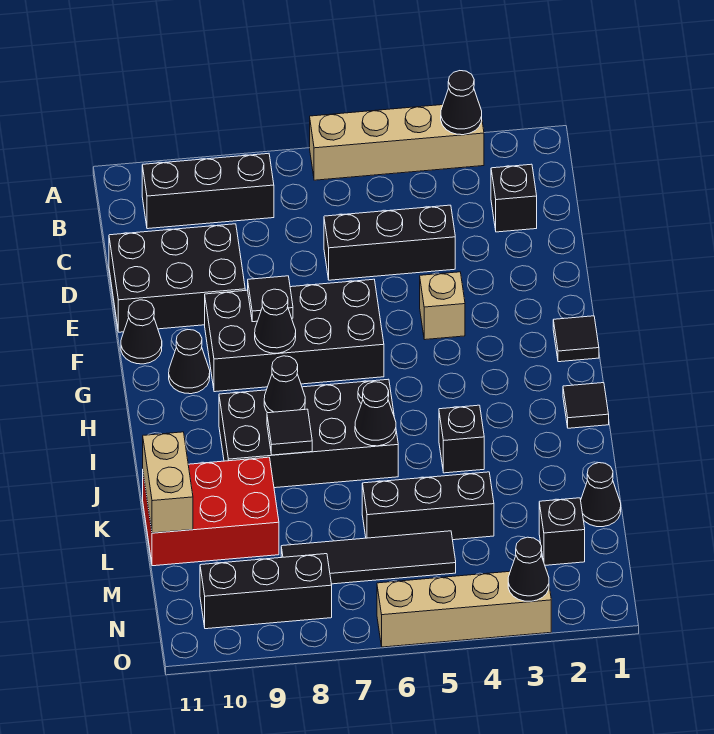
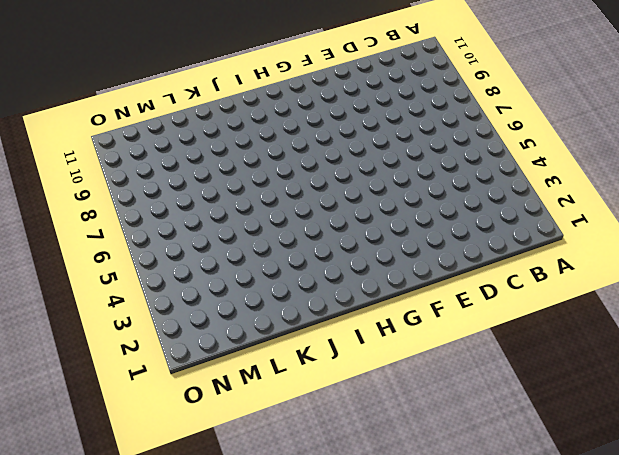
none -> tan 1x4 brick [310,101,484,180]
none -> black 1x3 brick [142,153,274,229]
none -> black 1x1 brick [491,164,537,232]

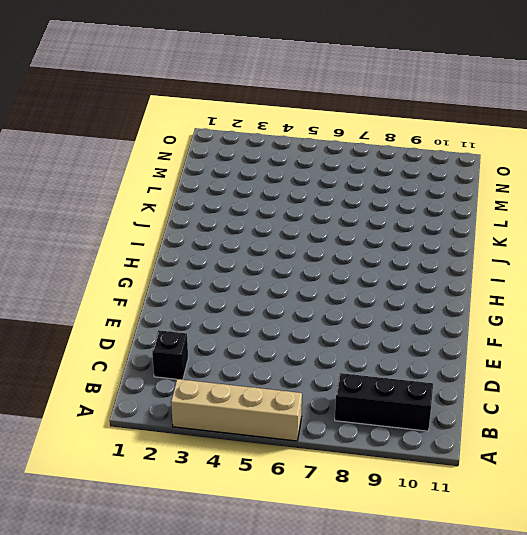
none -> black 1x3 brick [324,205,455,280]
none -> black 2x3 brick [109,224,245,332]
none -> tan 1x1 brick [420,272,465,340]

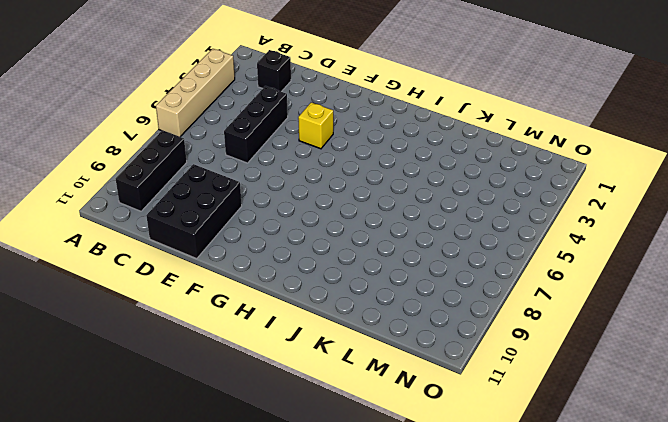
yellow 1x1 brick [298,102,333,149] -> tan 1x1 brick [420,272,465,340]
none -> black 2x4 brick [205,279,384,392]
none -> black 1x1 cone [121,300,162,364]
none -> black 1x1 tile [553,316,599,362]

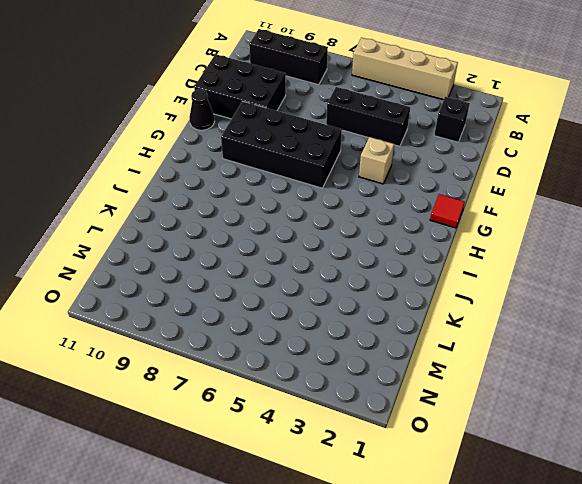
red 1x1 tile [430,194,465,228] -> black 1x1 tile [553,316,599,362]
none -> black 1x1 cone [169,329,210,394]
none -> black 1x1 tile [563,383,609,428]
none -> black 2x4 brick [219,379,398,488]

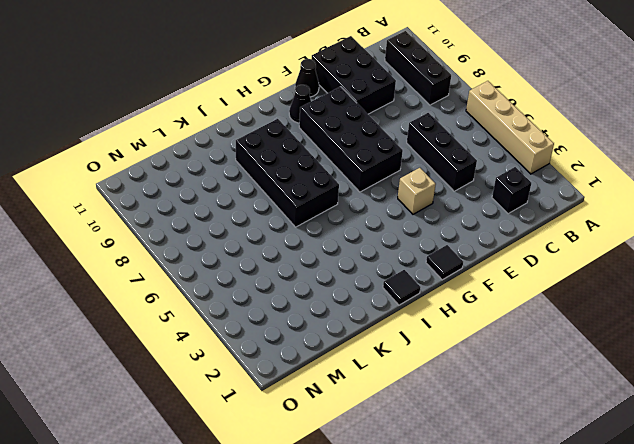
none -> black 1x1 brick [439,405,484,473]
none -> red 2x3 brick [143,457,279,566]
none -> black 1x1 cone [581,463,621,527]

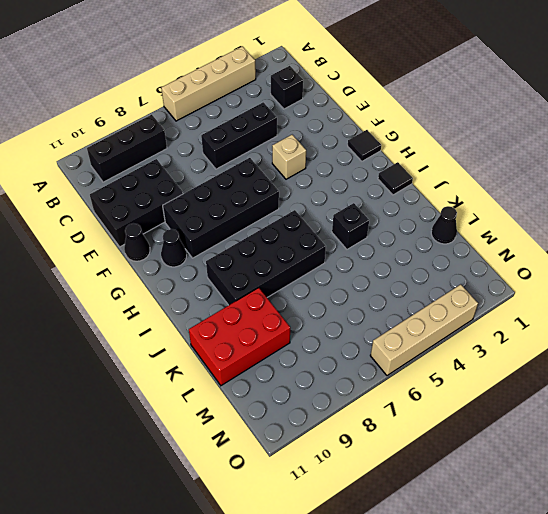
none -> black 1x3 brick [362,472,494,540]
none -> black 1x1 brick [539,498,585,565]
none -> black 1x4 tile [281,531,456,584]

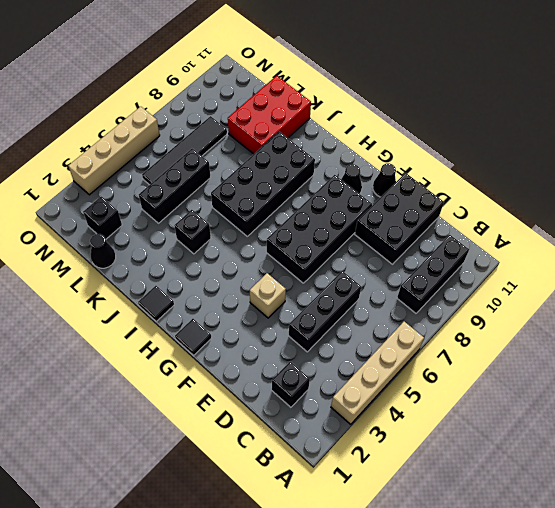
none -> black 1x3 brick [200,554,332,629]
none -> black 1x1 cone [441,71,482,135]
none -> black 1x1 tile [248,276,293,322]

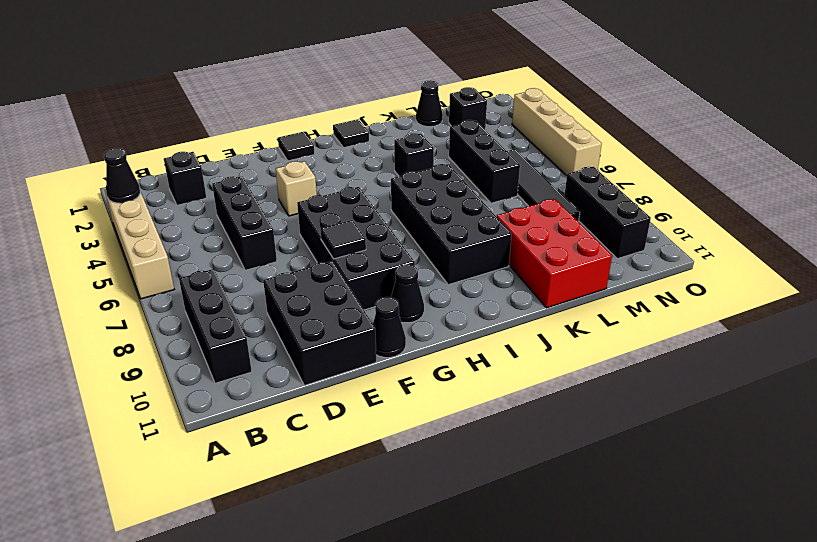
none -> black 1x1 cone [255,289,296,353]
none -> black 1x1 cone [264,356,305,413]
none -> black 1x1 cone [355,382,396,446]

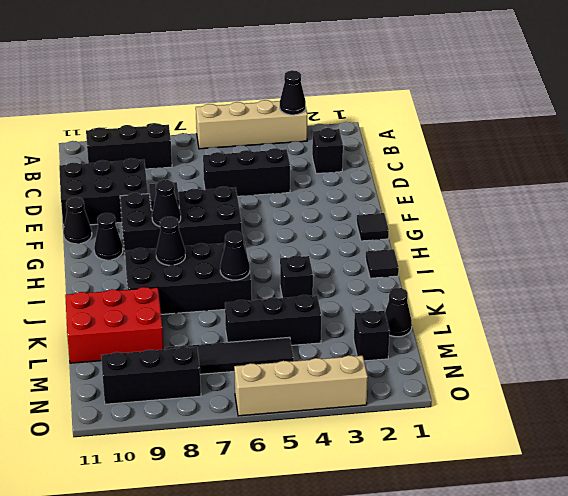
none -> tan 1x1 brick [420,272,465,340]
none -> black 1x1 tile [267,409,312,455]
none -> tan 1x2 brick [143,432,193,533]

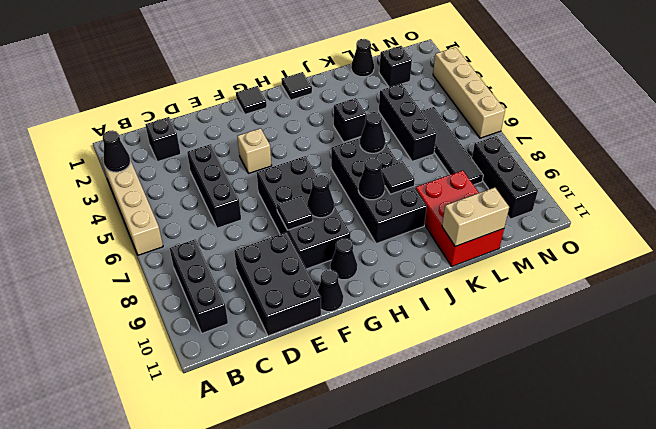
none -> black 1x1 cone [508,537,549,601]

